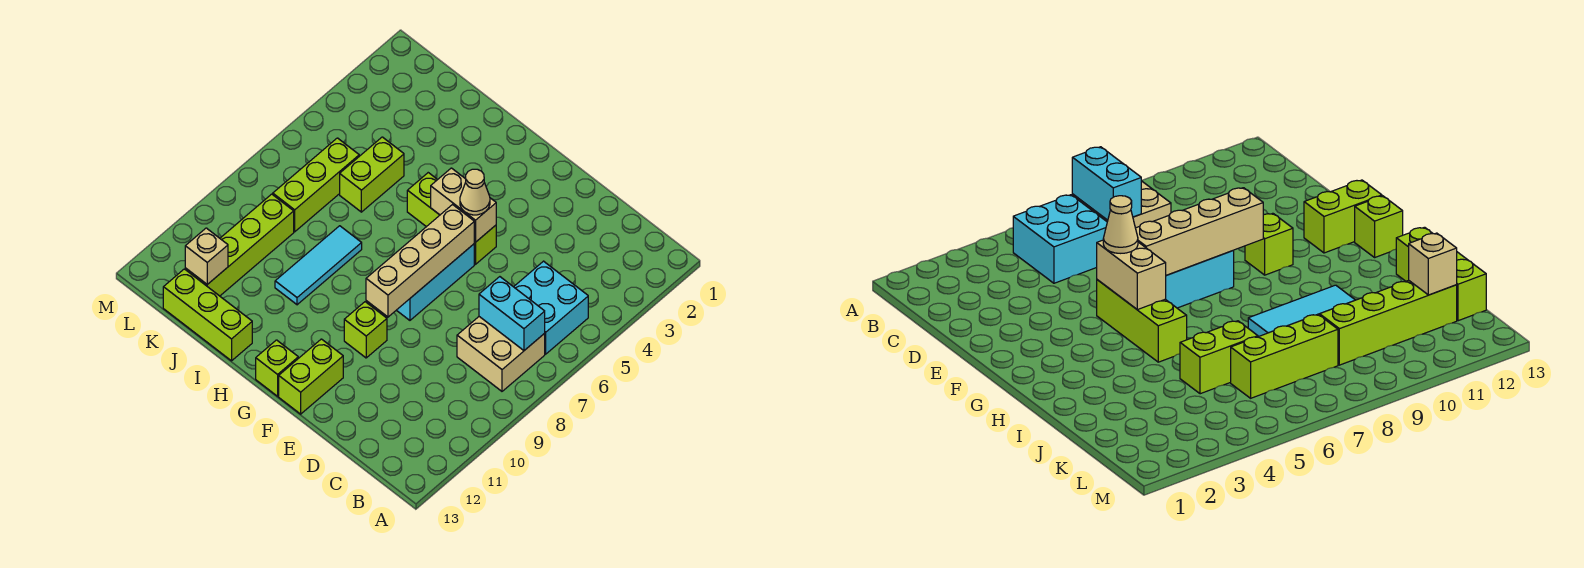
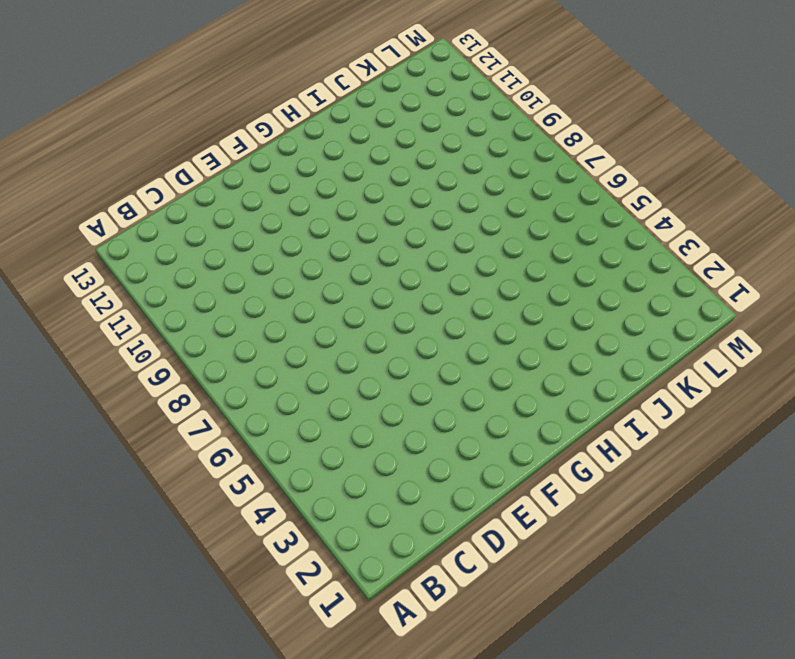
none -> cyan 2x2 brick [514,261,588,354]
none -> tan 2x2 brick [457,317,545,391]
none -> lime 1x3 brick [407,173,496,264]

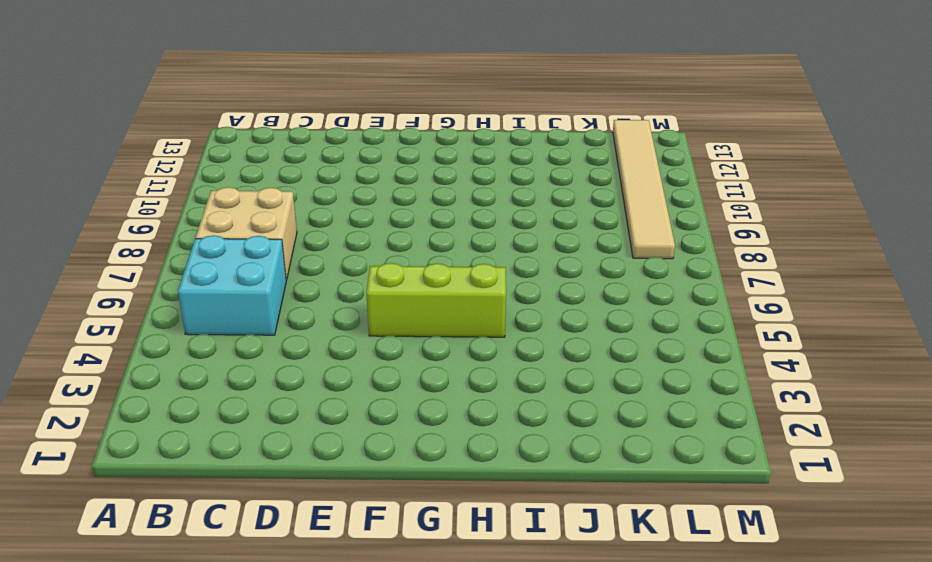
tan 1x6 tile [613,120,675,259] -> none
none -> cyan 1x3 brick [397,244,474,320]
none -> lime 1x1 brick [344,302,387,358]
none -> lime 1x2 brick [279,339,343,414]

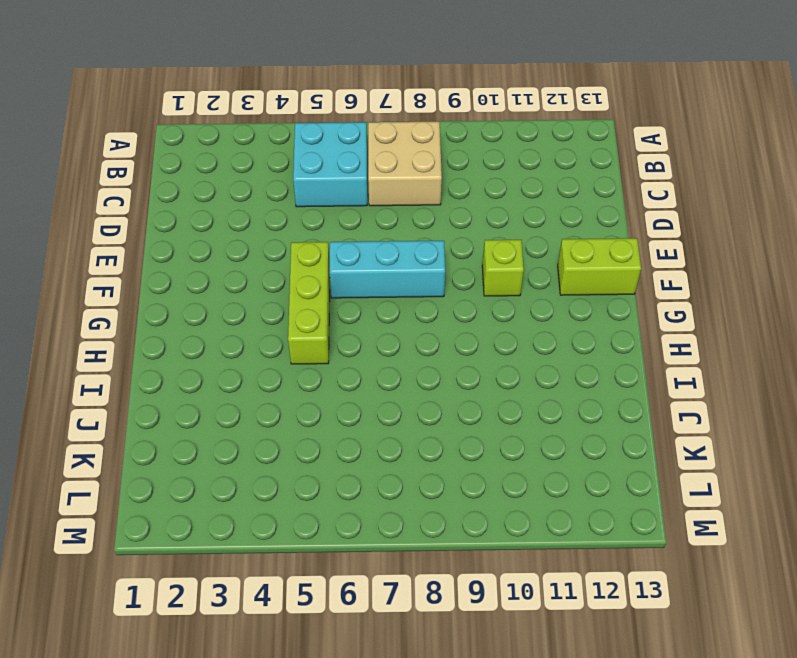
none -> lime 1x1 brick [256,340,298,396]
none -> cyan 1x3 tile [275,226,362,305]
none -> lime 1x3 brick [163,269,252,361]

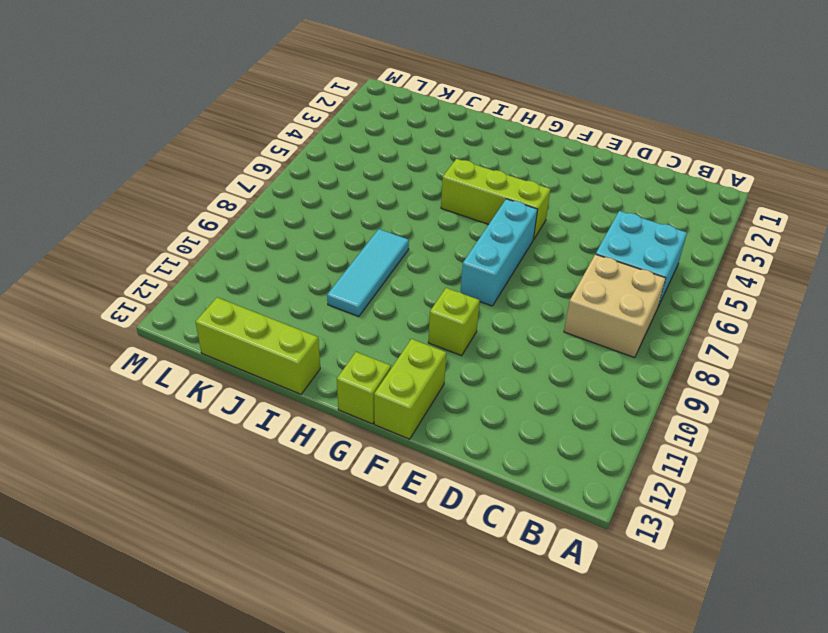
none -> lime 1x2 brick [340,137,404,212]
none -> lime 1x3 brick [273,138,359,232]
none -> lime 1x4 brick [185,194,294,296]

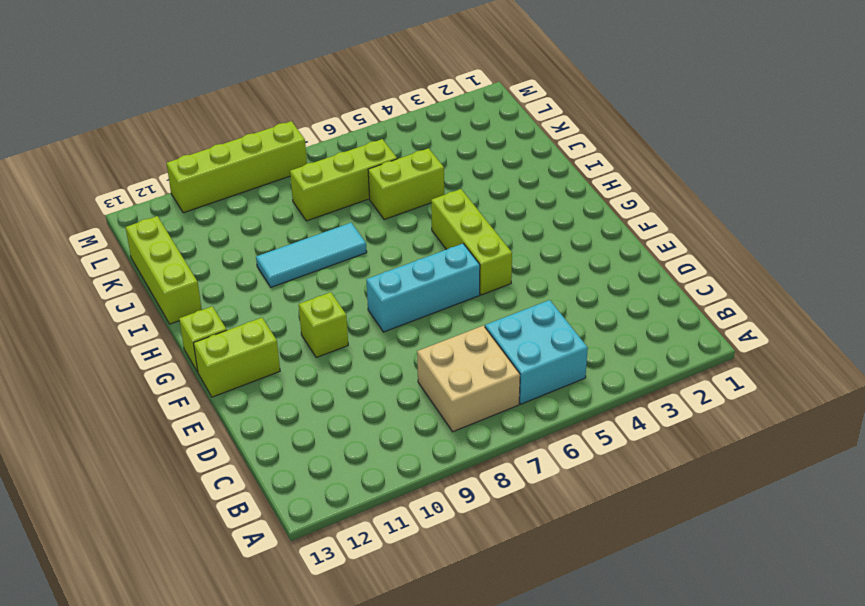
lime 1x4 brick [166,121,307,213] -> lime 1x4 brick moved to [185,194,294,296]
none -> cyan 1x2 brick [479,277,545,350]
none -> tan 1x2 brick [431,168,496,242]
none -> tan 1x4 brick [366,205,474,317]

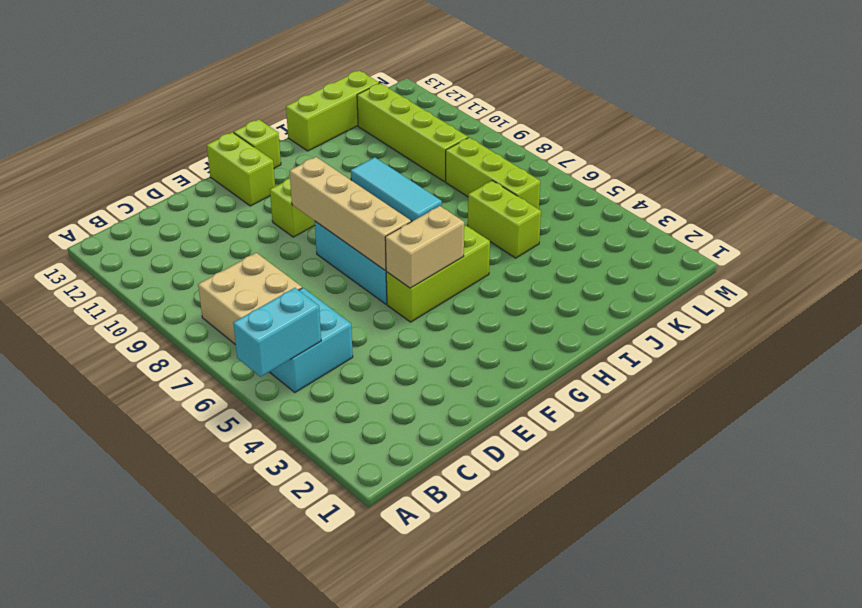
cyan 1x2 brick [233,288,321,377] -> cyan 1x2 brick moved to [479,277,545,350]
none -> tan 1x1 brick [185,228,228,284]
none -> tan 1x1 cone [460,169,490,215]

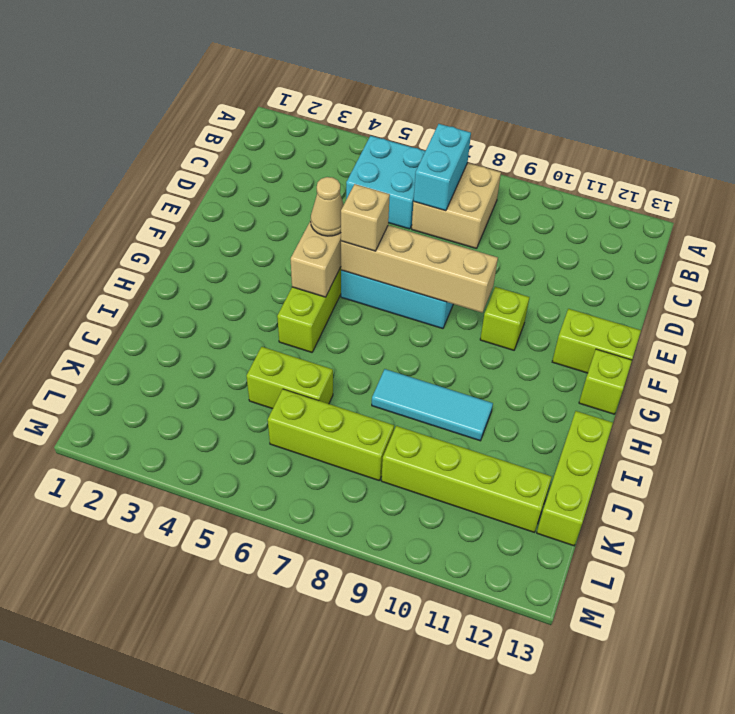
tan 1x1 brick [341,184,390,251] -> tan 1x1 brick moved to [185,228,228,284]

